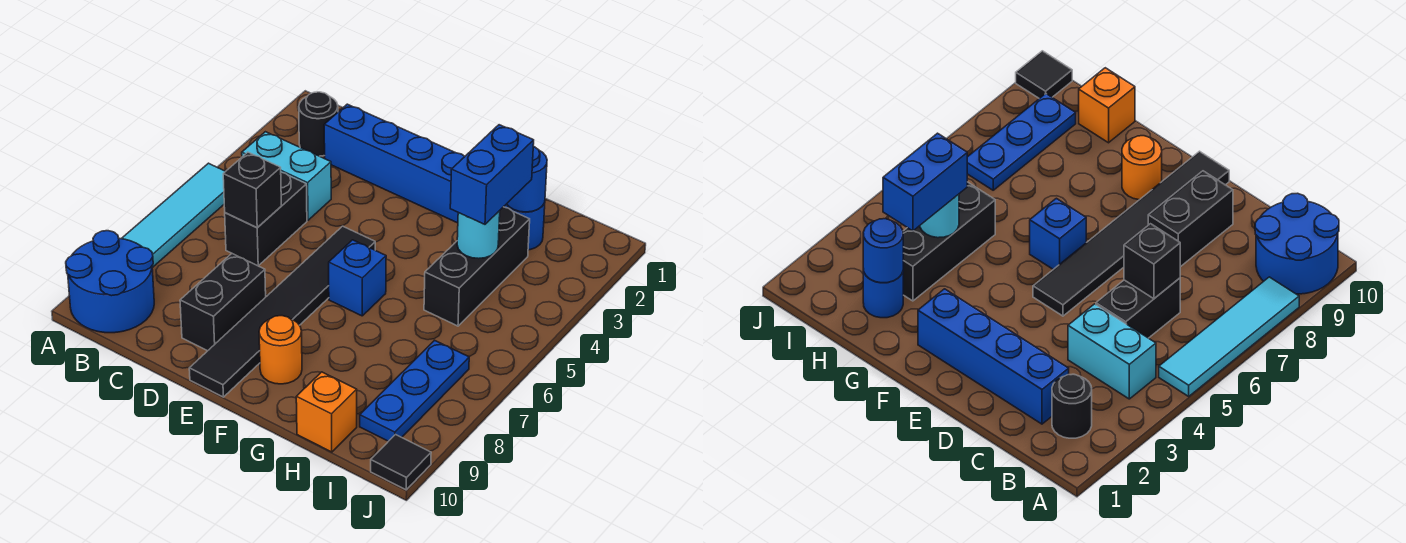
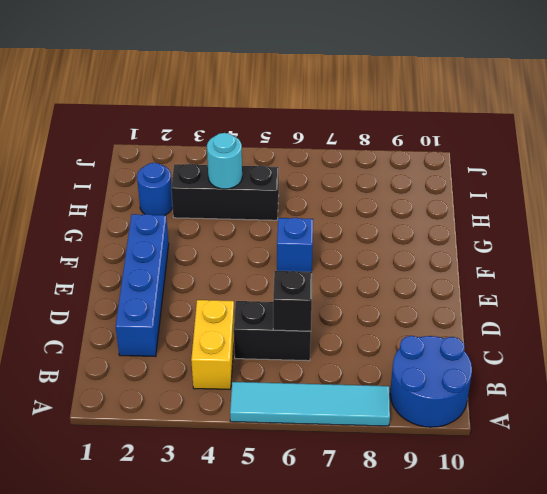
yellow 1x2 brick [191,300,234,389] -> cyan 1x2 brick [242,132,331,220]
none -> black 1x1 round brick [299,92,338,156]
none -> black 1x2 brick [180,254,266,351]
none -> black 1x6 tile [189,226,375,397]

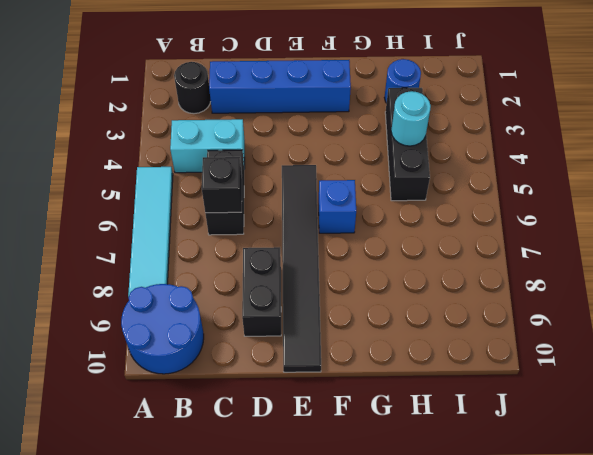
none -> orange 1x1 round brick [259,316,302,384]
none -> orange 1x1 brick [296,372,357,452]
none -> blue 1x3 plate [360,340,469,441]

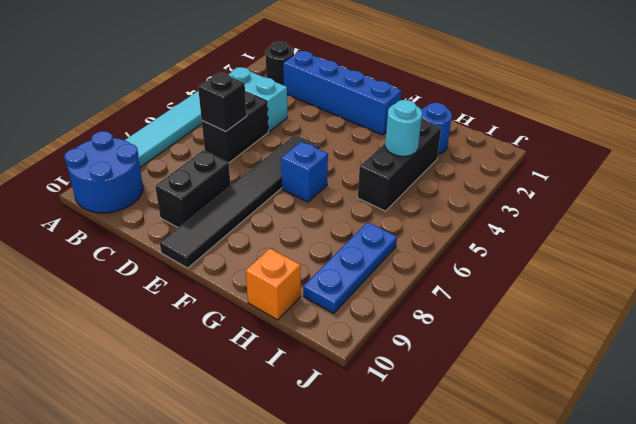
none -> orange 1x1 round brick [259,316,302,384]
none -> black 1x1 tile [371,435,431,490]
none -> blue 1x1 round brick [507,146,547,212]

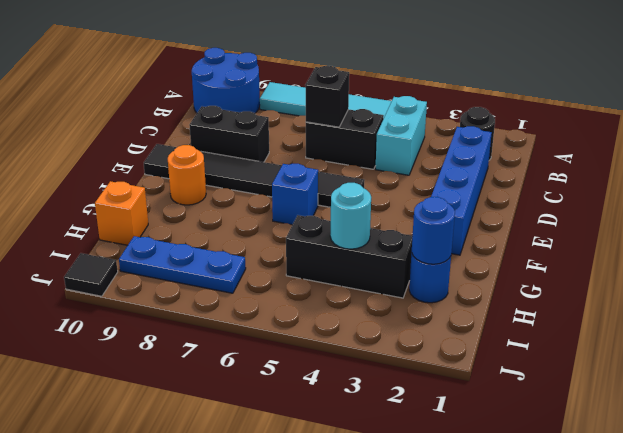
none -> blue 1x2 brick [450,125,534,224]

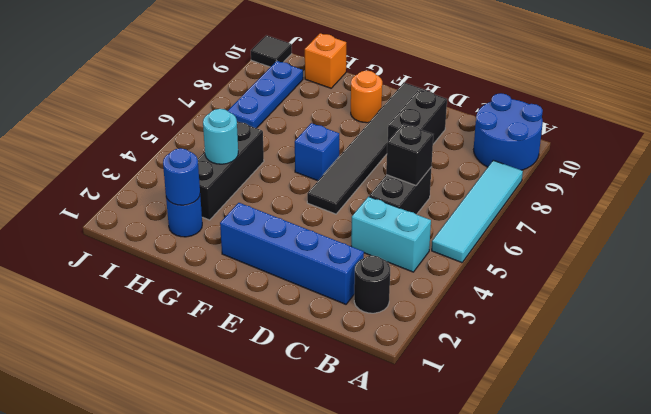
none -> blue 1x2 brick [450,125,534,224]

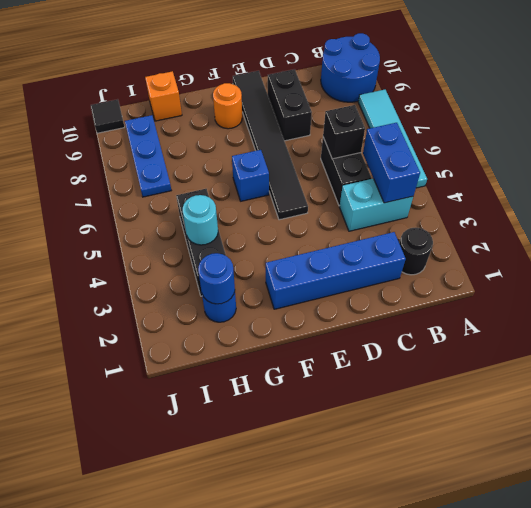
blue 1x2 brick [363,123,420,203] -> blue 1x2 brick moved to [450,125,534,224]

